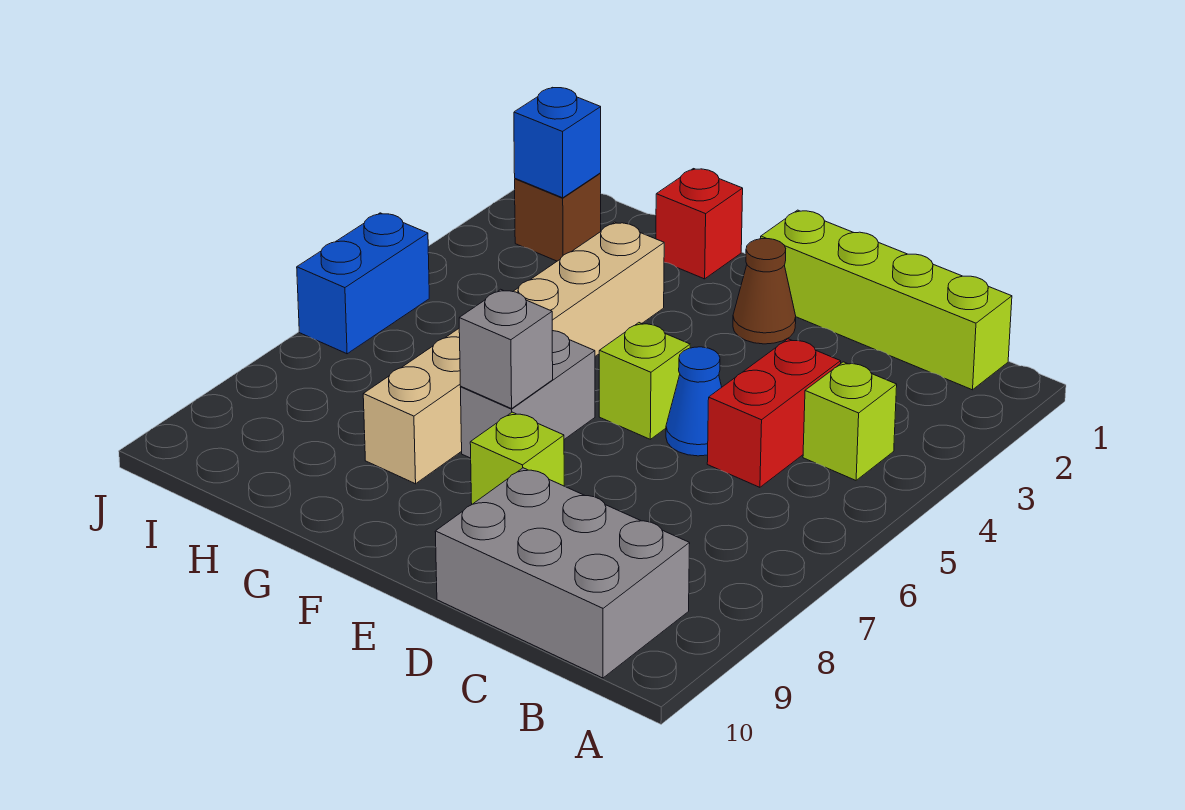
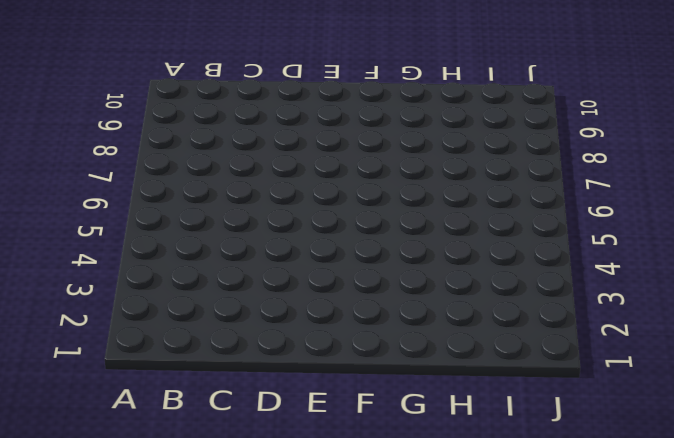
none -> lime 1x4 brick [761,210,1012,390]
none -> lime 1x1 brick [803,362,897,480]
none -> grey 2x3 brick [435,468,690,678]

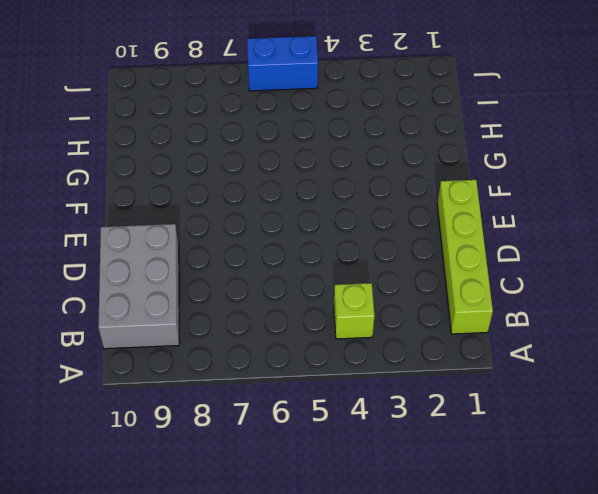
none -> red 1x2 brick [707,339,841,487]
none -> blue 1x1 cone [666,347,722,456]
none -> brown 1x1 cone [733,239,796,344]

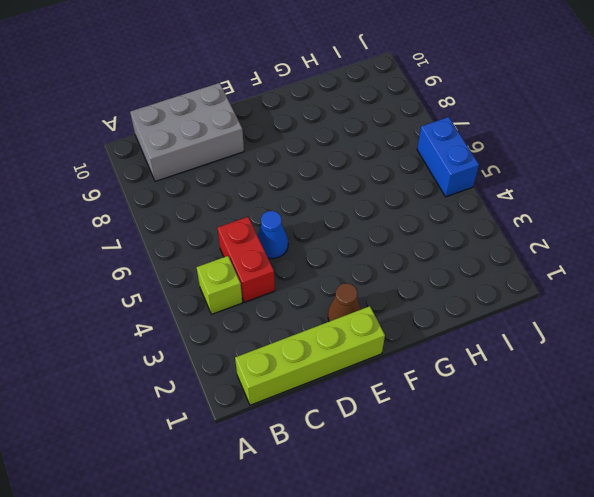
none -> lime 1x1 brick [599,323,690,439]
none -> lime 1x1 brick [470,412,564,504]
none -> grey 1x2 brick [460,331,595,458]

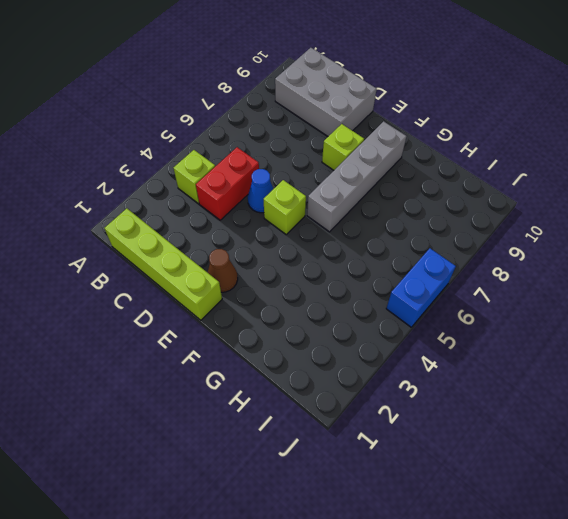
grey 1x4 brick [307,121,406,232] -> grey 1x2 brick [460,331,595,458]
none -> red 1x1 brick [656,169,743,279]
none -> tan 1x6 brick [363,222,664,484]
none -> brown 1x1 brick [515,173,601,261]

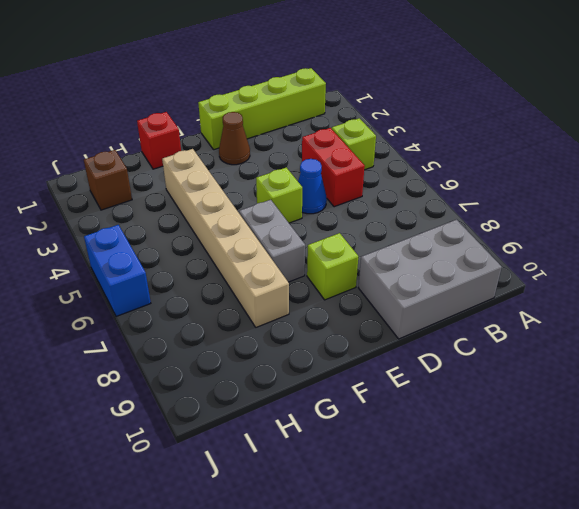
none -> grey 1x1 brick [459,289,553,409]
none -> blue 1x1 brick [514,87,601,198]

